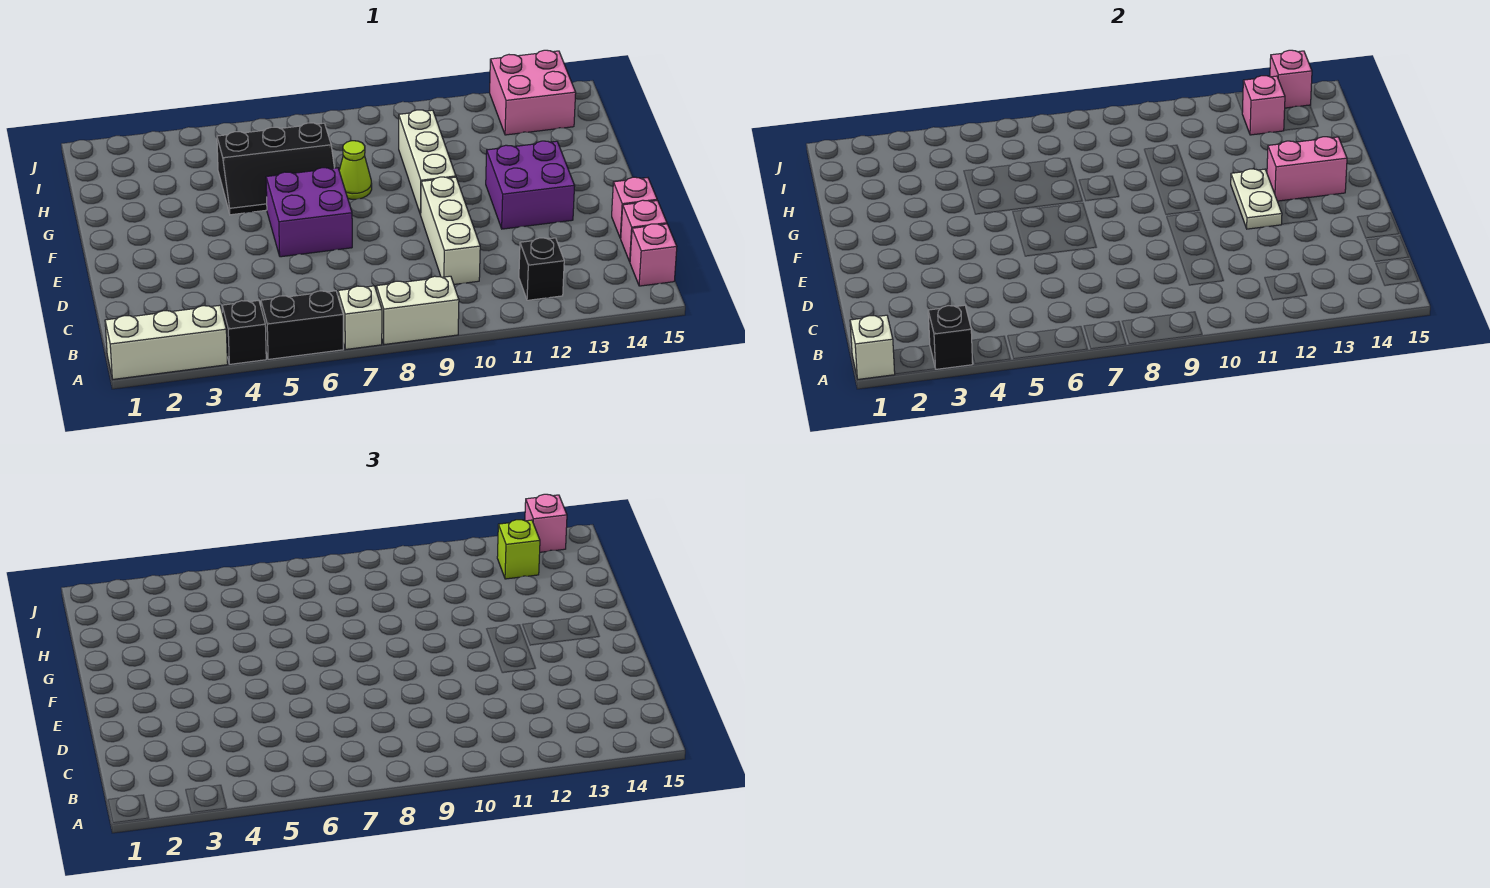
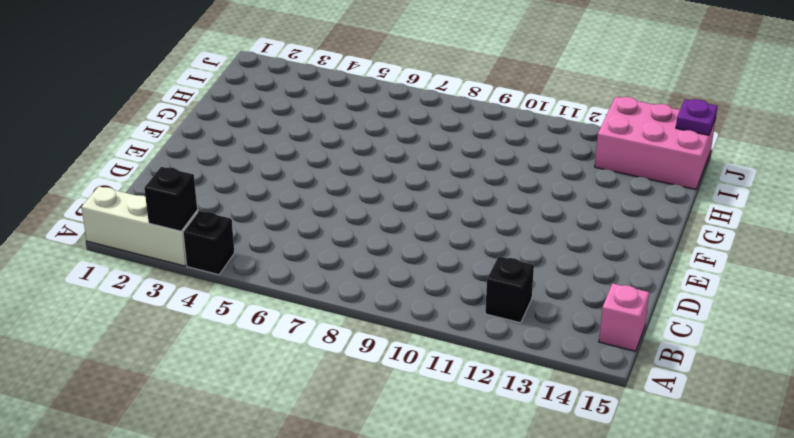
pink 2x3 brick [595,97,716,189] -> pink 2x2 brick [490,50,576,135]
purple 1x1 plate [676,99,718,135] -> none
none -> black 1x2 brick [261,291,343,359]
none -> white 1x1 brick [338,286,382,349]
none -> white 1x2 brick [376,276,459,345]

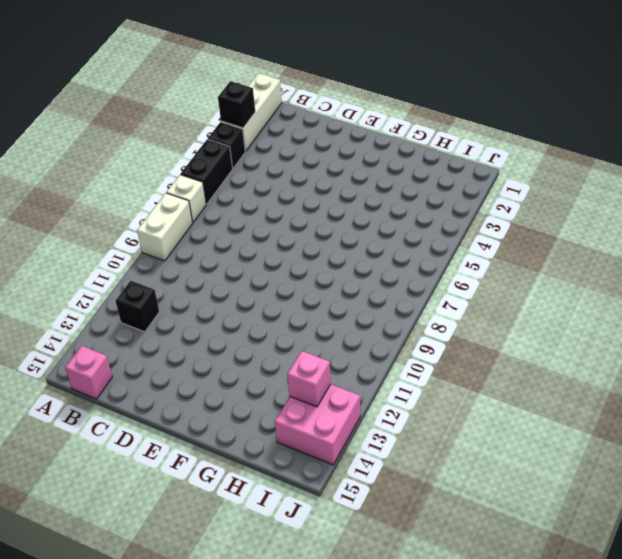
none -> white 1x3 brick [421,177,480,284]
none -> pink 1x1 brick [620,200,667,262]
none -> pink 1x1 brick [612,177,657,238]

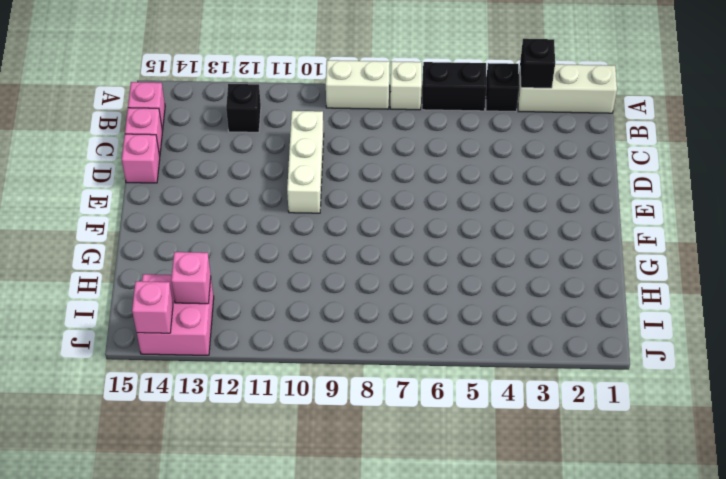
none -> purple 2x2 brick [266,168,352,257]
none -> purple 2x2 brick [486,141,575,229]
none -> white 1x3 brick [399,110,456,215]

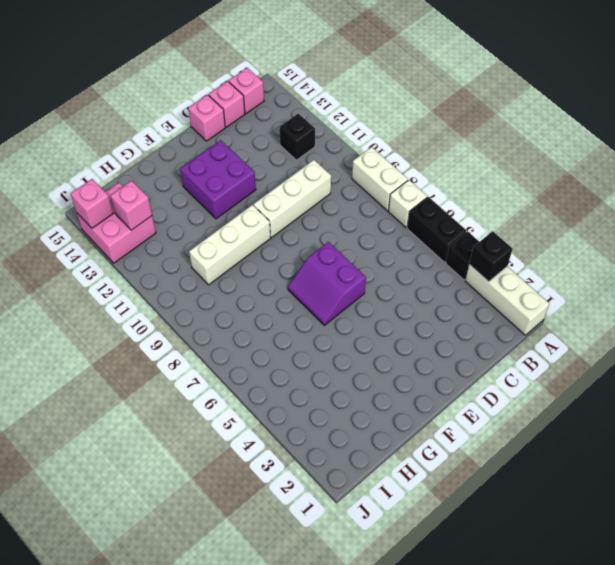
purple 2x2 slope [288,242,366,325] -> purple 2x2 brick [266,168,352,257]
none -> black 2x3 slope [217,123,334,215]
none -> lime 1x1 cone [339,141,372,199]
none -> white 1x1 brick [850,315,895,379]

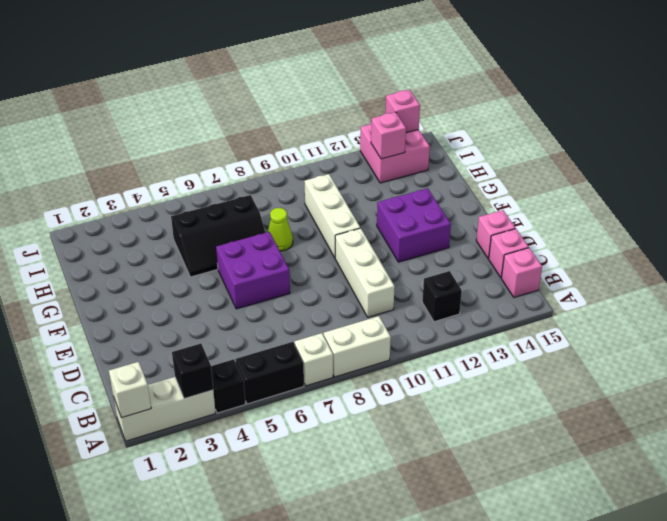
none -> white 1x2 plate [1231,169,1282,229]
none -> pink 1x2 brick [1267,137,1347,201]
none -> lime 1x1 brick [497,520,540,579]

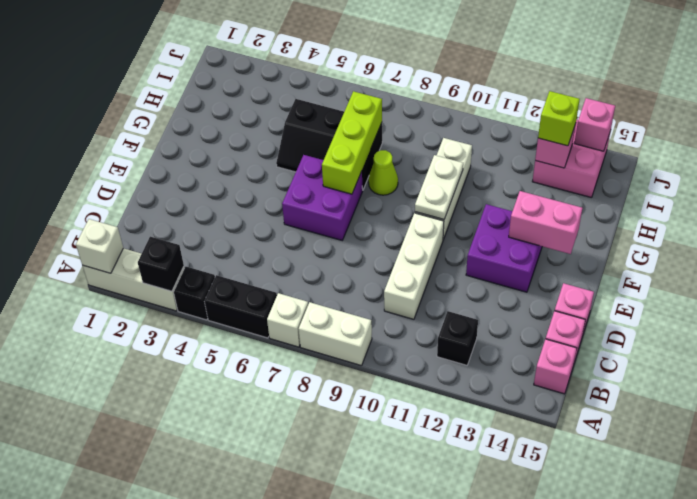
lime 1x3 brick [322,91,382,194] -> none
white 1x2 plate [415,155,463,219] -> white 1x2 plate moved to [1231,169,1282,229]
none -> pink 1x1 brick [525,494,567,552]

